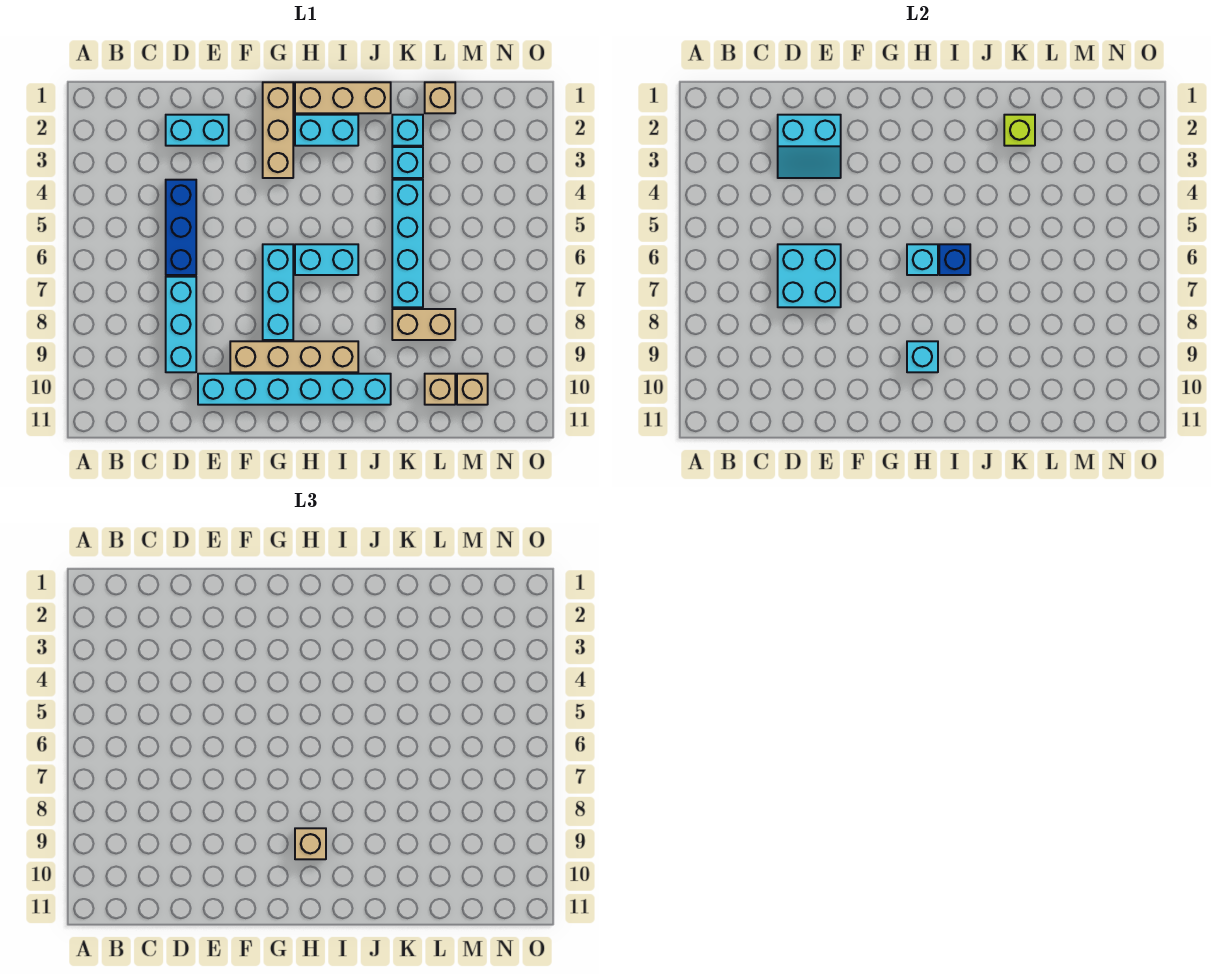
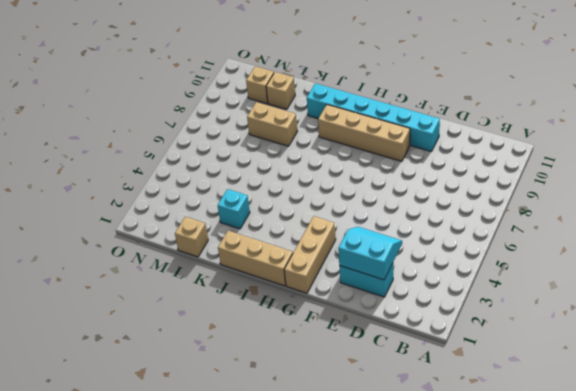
none -> blue 1x3 brick [166,180,196,275]
none -> cyan 1x3 brick [166,277,196,372]
none -> cyan 1x3 brick [263,244,293,340]

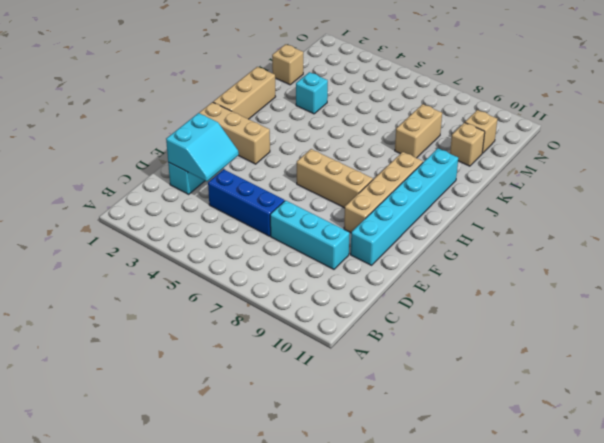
tan 1x3 brick [297,149,373,208] -> cyan 1x3 brick [263,244,293,340]
none -> cyan 1x2 brick [295,115,358,146]
none -> cyan 1x2 brick [295,244,358,275]
none -> cyan 1x1 brick [392,115,423,146]

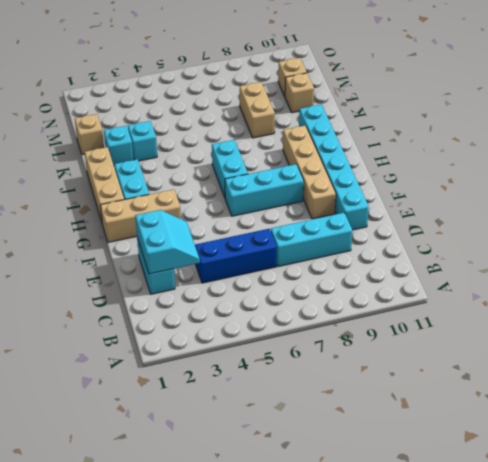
none -> cyan 1x4 brick [392,180,423,307]
none -> cyan 2x2 brick [778,244,841,307]
none -> cyan 1x1 brick [907,244,938,275]

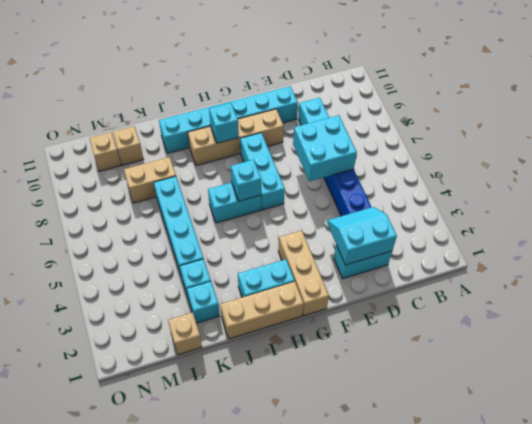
none -> blue 1x1 brick [939,244,970,275]
none -> lime 1x1 brick [1004,115,1035,146]
none -> tan 1x1 brick [295,828,326,859]

